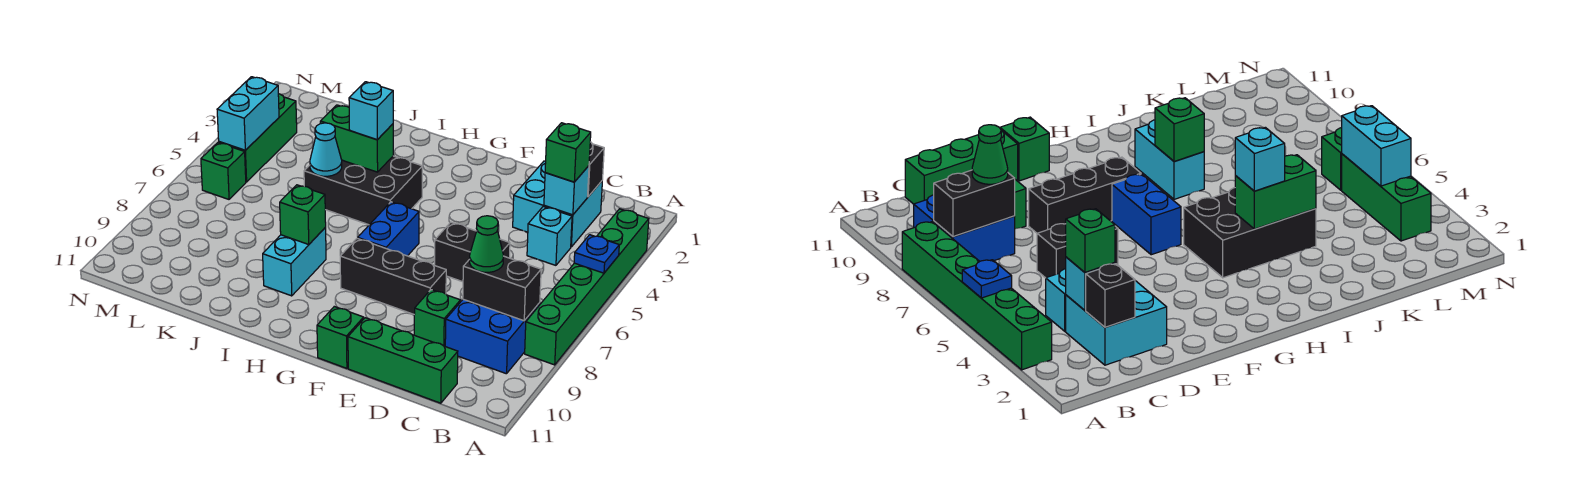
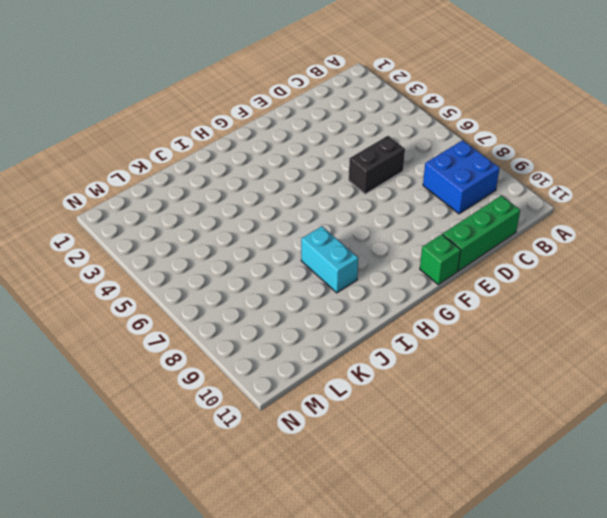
none -> green 1x6 brick [525,209,649,365]
none -> cyan 2x2 brick [513,161,602,247]
none -> cyan 1x1 brick [527,207,572,265]

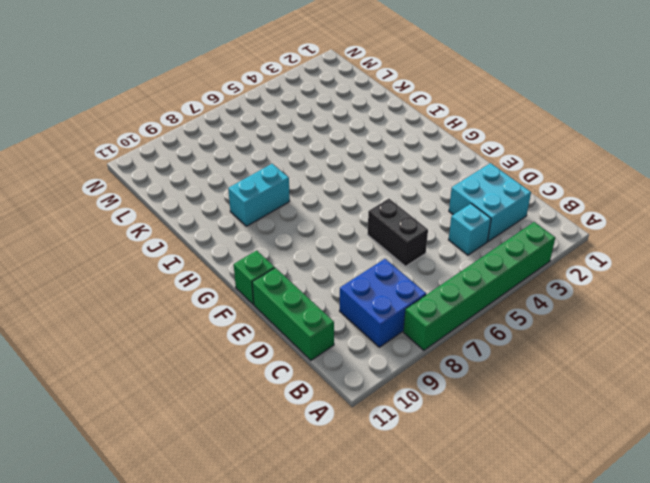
none -> green 1x1 brick [414,290,460,346]
none -> black 1x3 brick [340,238,446,315]
none -> blue 1x2 brick [358,202,419,256]

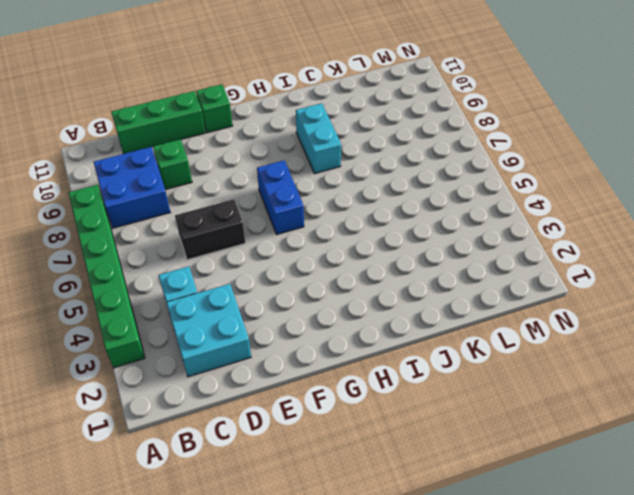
none -> black 1x3 brick [340,238,446,315]
none -> black 2x3 brick [304,156,422,225]
none -> green 1x3 brick [219,94,297,182]

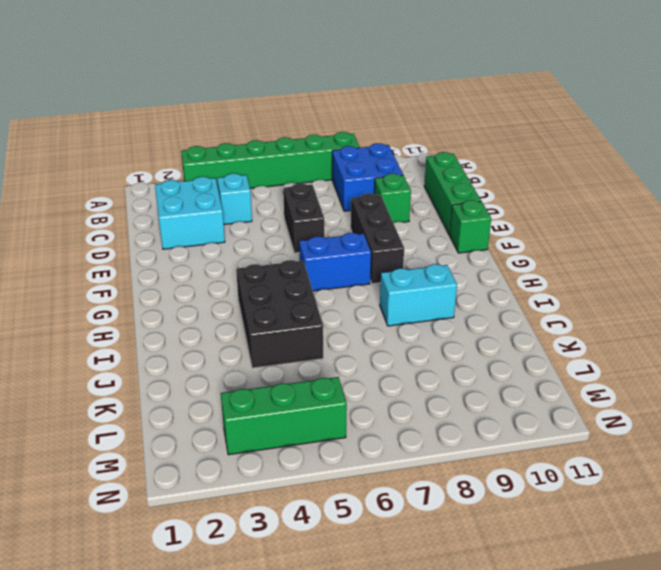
none -> green 1x1 brick [201,142,246,199]
none -> blue 1x1 plate [574,235,619,273]
none -> black 1x2 brick [463,256,541,321]

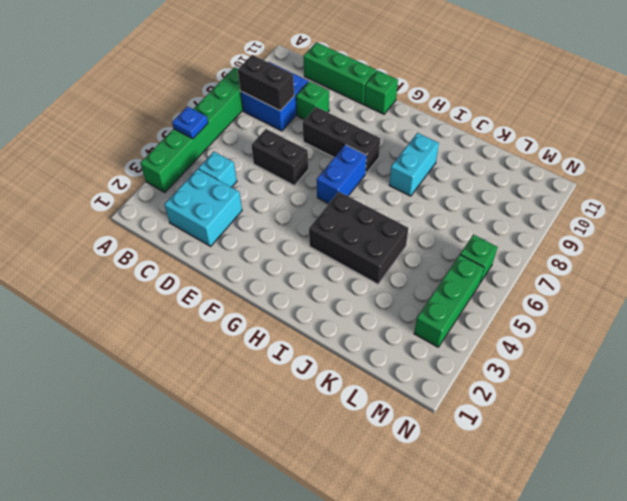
none -> black 1x1 brick [588,142,604,196]
none -> cyan 1x1 brick [544,166,589,215]
none -> green 1x2 brick [320,105,393,172]

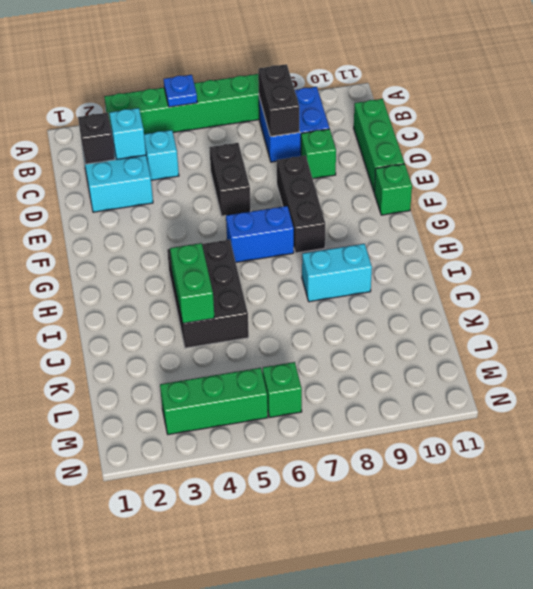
none -> green 1x1 brick [280,185,326,245]
none -> cyan 1x1 cone [310,123,342,176]
none -> cyan 1x2 brick [217,77,279,150]

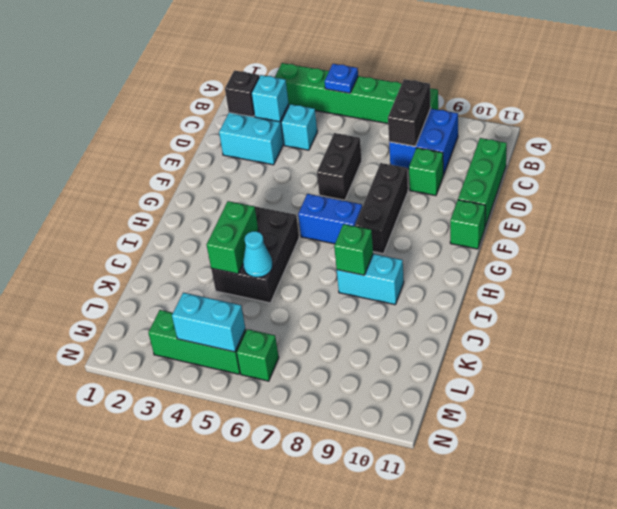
none -> green 1x1 brick [545,123,591,182]
none -> green 1x1 cone [470,216,503,272]
none -> cyan 1x1 brick [349,82,393,140]

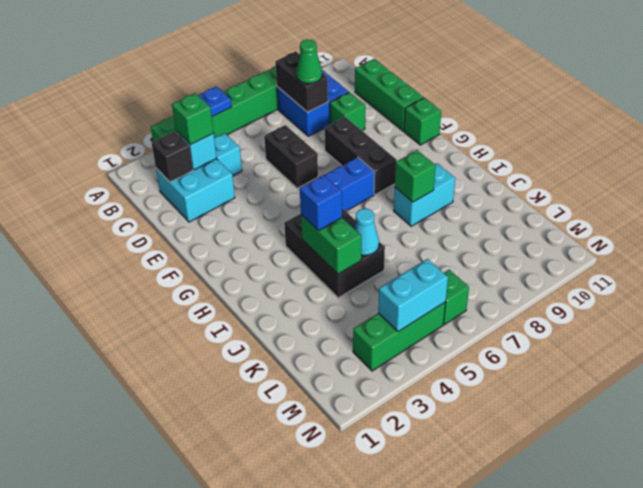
blue 1x1 brick [300,175,342,231] -> cyan 1x1 brick [349,82,393,140]

